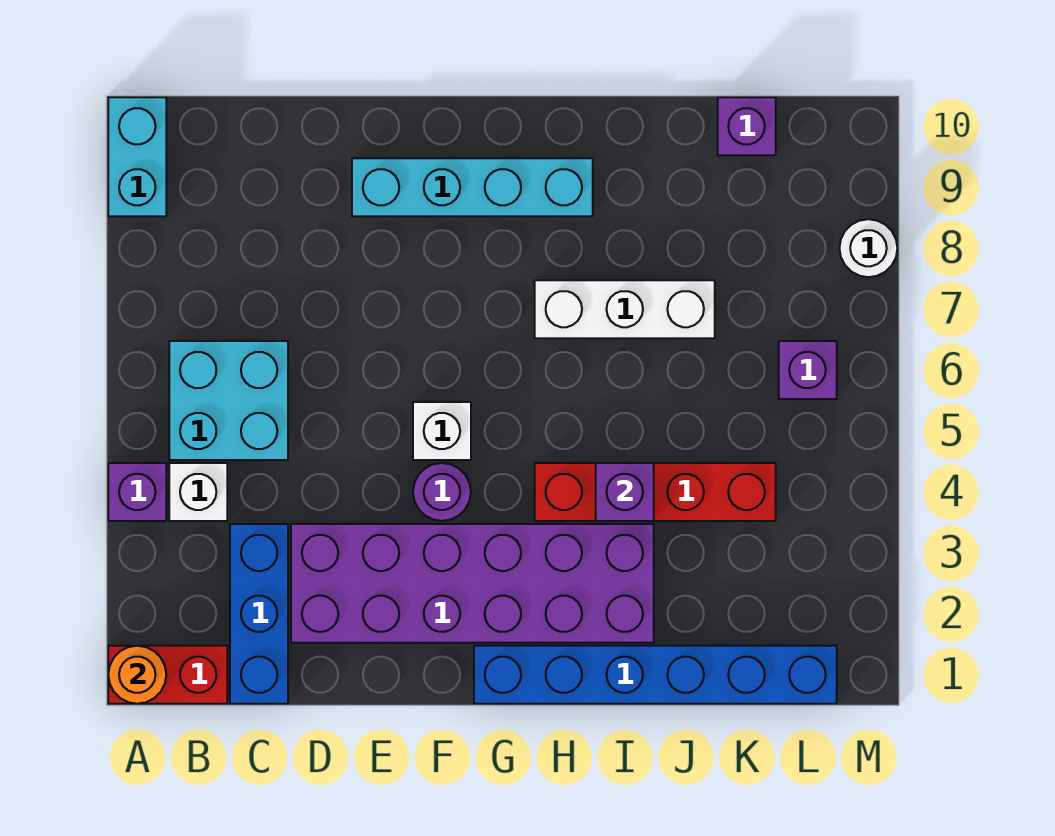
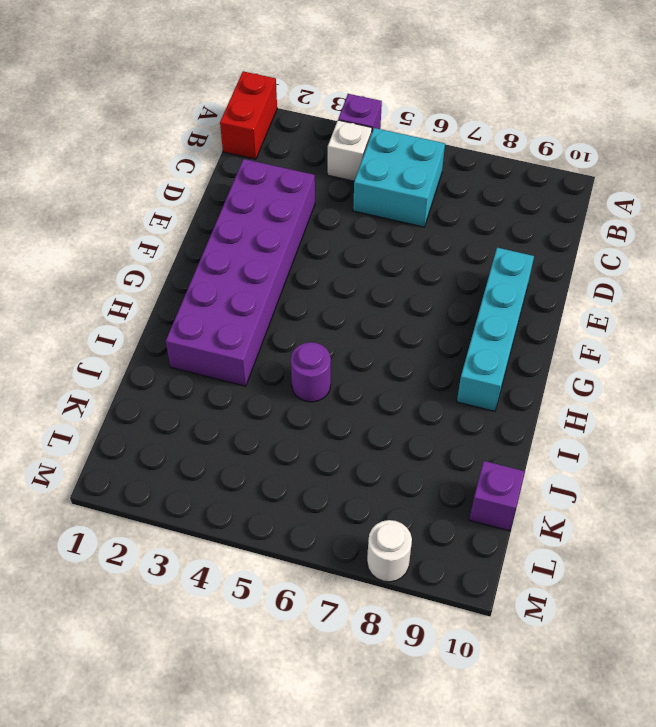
purple 1x1 round brick [291,342,331,402] -> purple 1x1 round brick moved to [413,463,471,521]
none -> cyan 1x2 brick [108,97,166,216]
none -> blue 1x3 brick [230,524,288,704]
none -> white 1x1 brick [413,402,471,460]

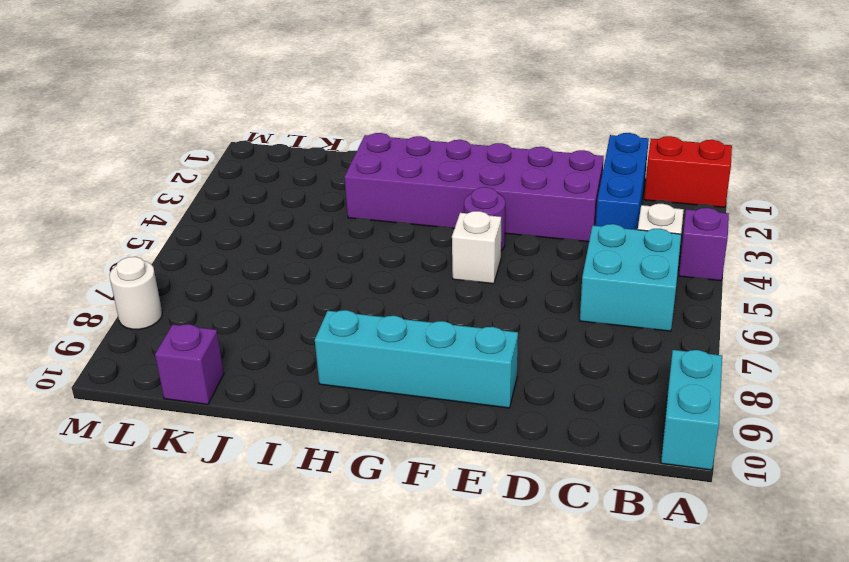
none -> blue 1x6 brick [474,646,837,704]
none -> red 1x4 brick [535,463,776,521]
none -> white 1x3 brick [535,280,715,338]

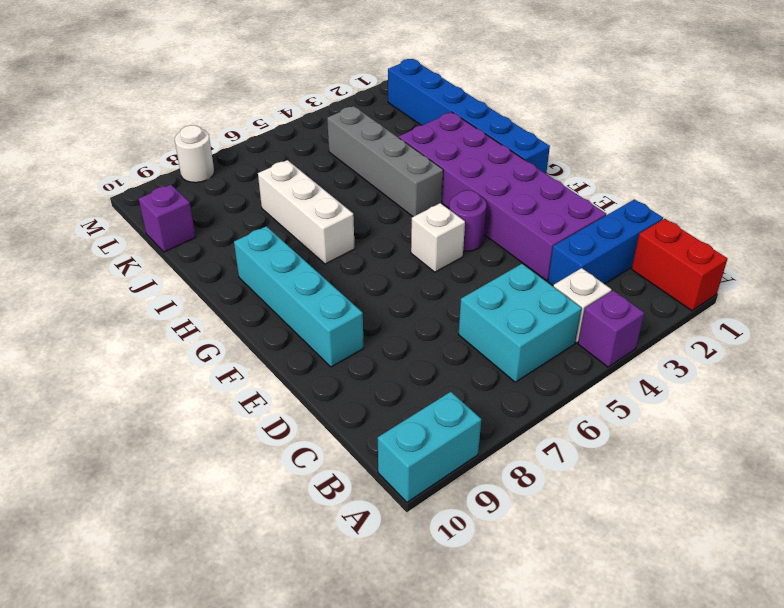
grey 1x4 brick [327,106,443,217] -> red 1x4 brick [535,463,776,521]
none -> purple 1x1 brick [779,341,837,399]
none -> orange 1x1 round brick [108,646,166,704]
none -> purple 1x1 brick [596,463,654,521]

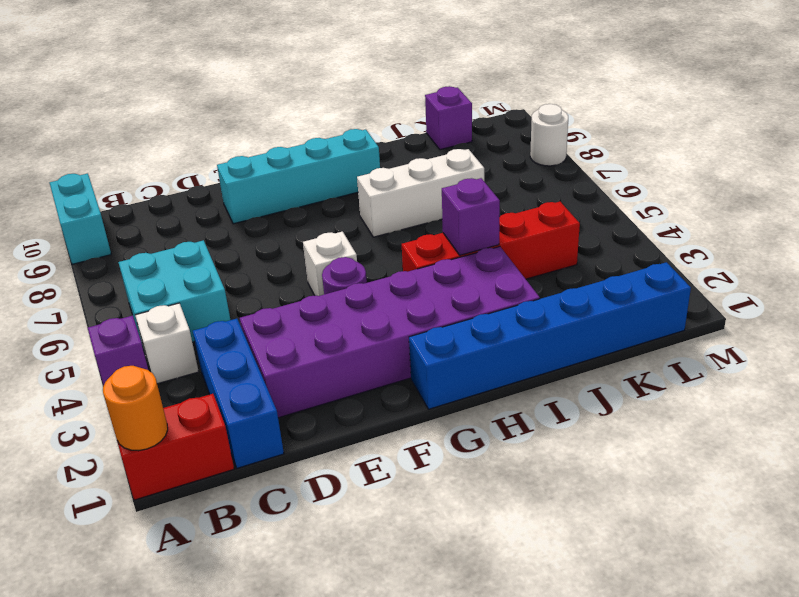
none -> purple 1x1 brick [779,341,837,399]

